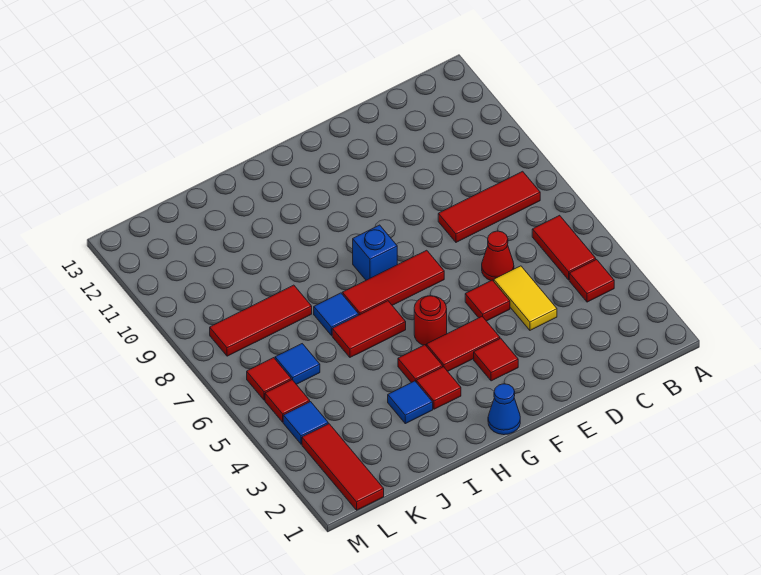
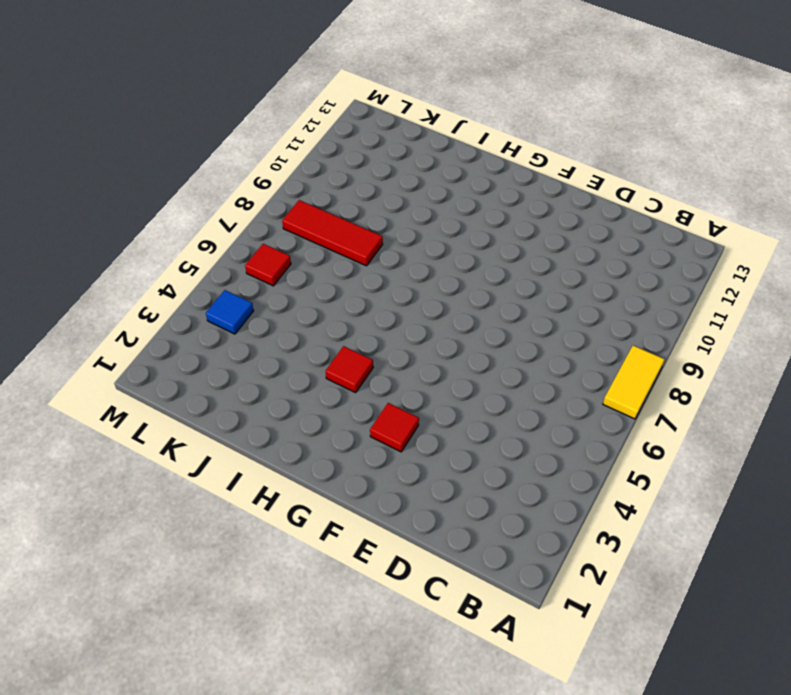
yellow 1x2 tile [603,345,665,419] -> yellow 1x2 tile moved to [494,266,557,330]
none -> red 1x1 tile [569,260,614,302]
none -> red 1x2 tile [532,215,596,280]
none -> red 1x3 tile [438,171,540,242]

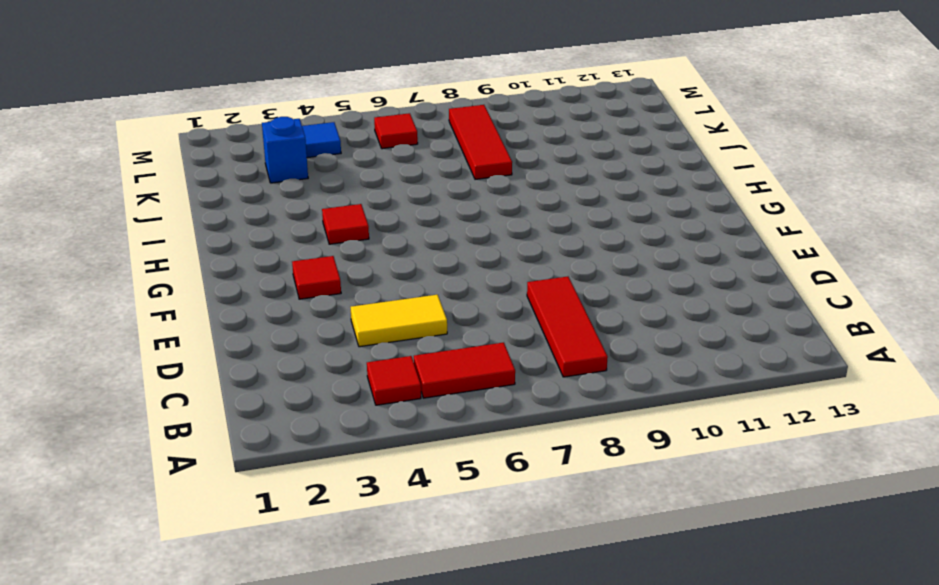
blue 1x1 brick [262,117,308,183] -> blue 1x1 brick moved to [353,225,397,280]
none -> red 1x1 cone [482,231,514,281]
none -> red 1x1 tile [465,280,510,321]
none -> red 1x2 tile [426,316,500,371]

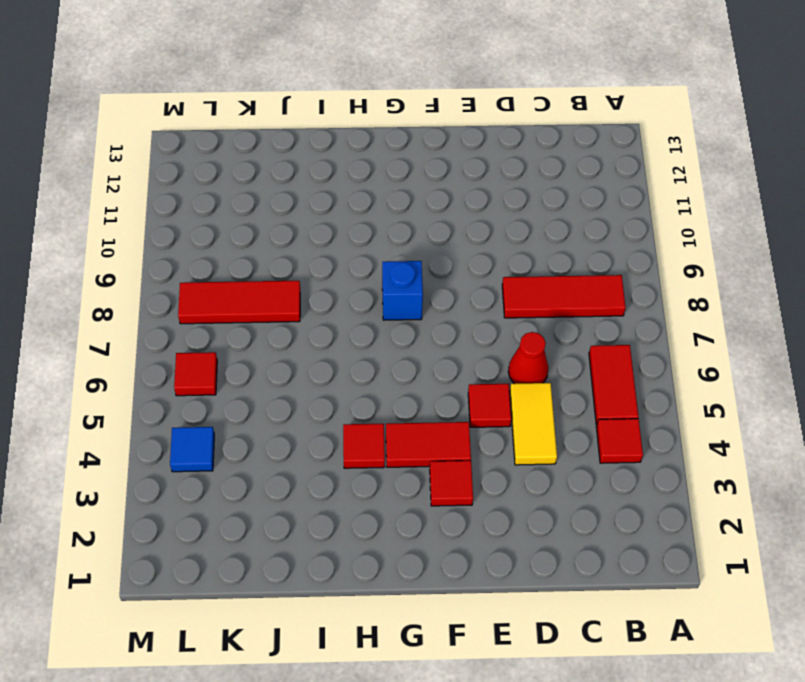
none -> red 1x3 tile [342,250,444,315]
none -> blue 1x1 cone [488,384,520,435]
none -> red 1x1 round brick [414,296,447,345]

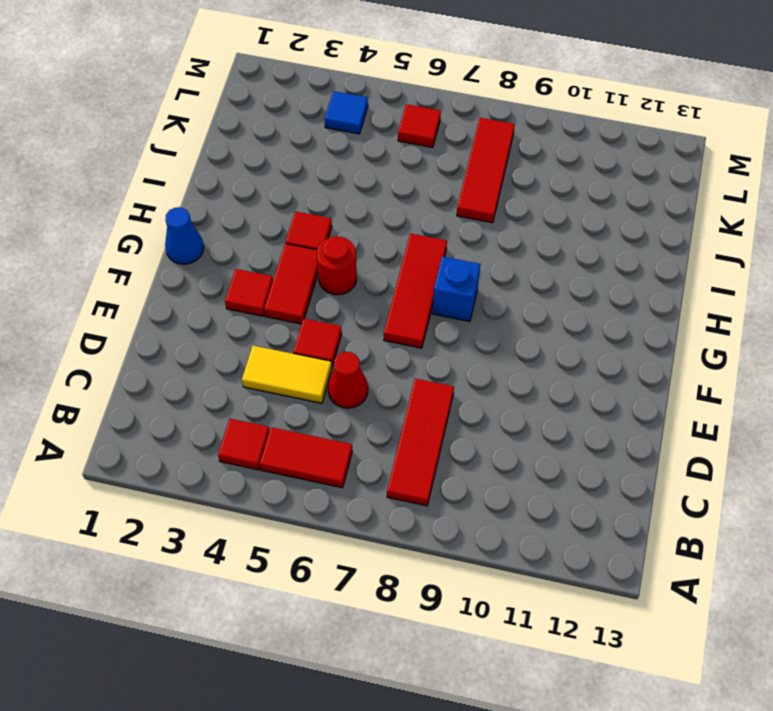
none -> red 1x1 tile [416,367,461,409]
none -> red 1x2 tile [332,301,406,357]
none -> blue 1x1 tile [388,381,433,424]

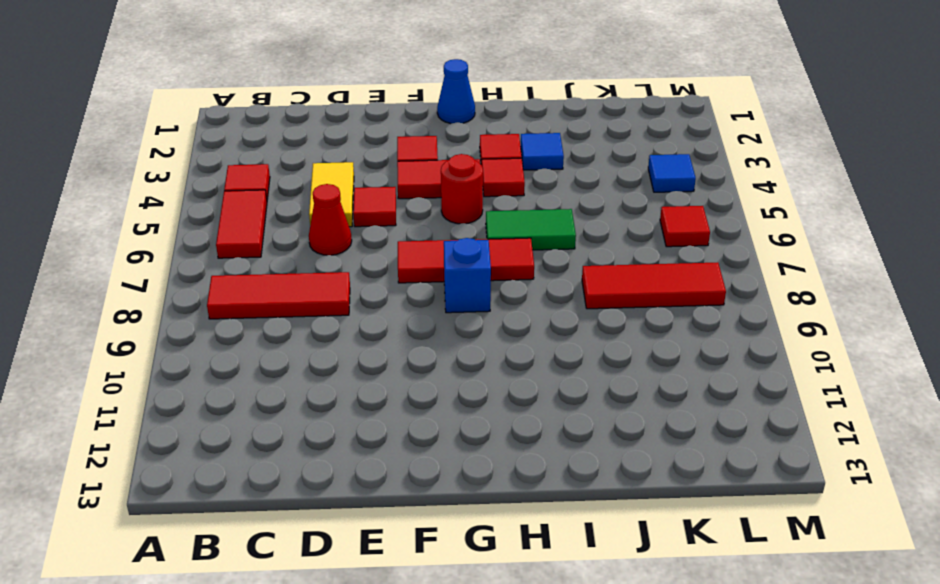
green 1x2 tile [486,209,576,250] -> red 1x2 tile [332,301,406,357]
none -> blue 1x1 tile [314,293,359,336]
none -> blue 1x1 tile [275,344,320,384]
none -> red 1x3 tile [302,424,384,510]

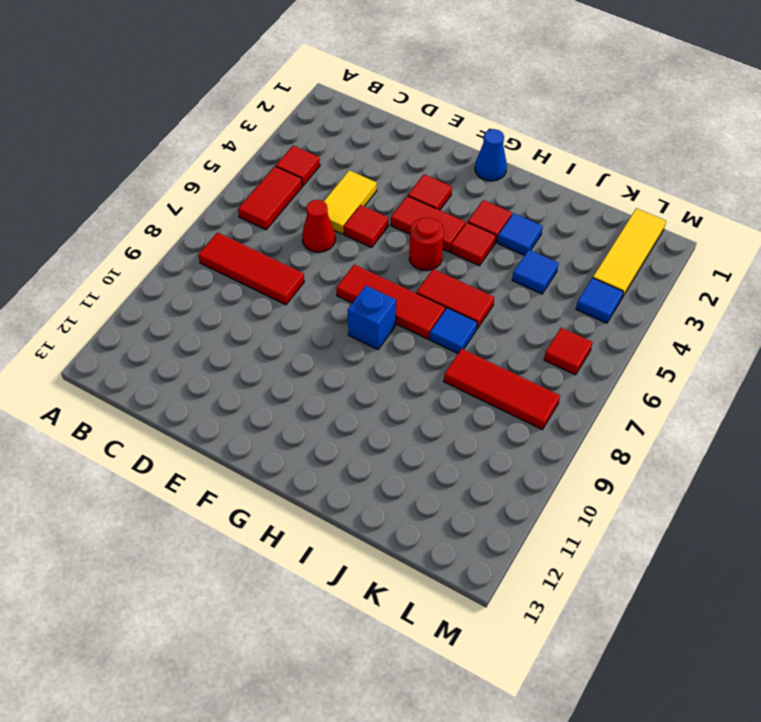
blue 1x1 tile [512,250,559,294] -> blue 1x1 tile moved to [275,344,320,384]
yellow 1x3 tile [593,208,666,298] -> red 1x3 tile [302,424,384,510]
none -> red 1x1 tile [265,380,310,422]

